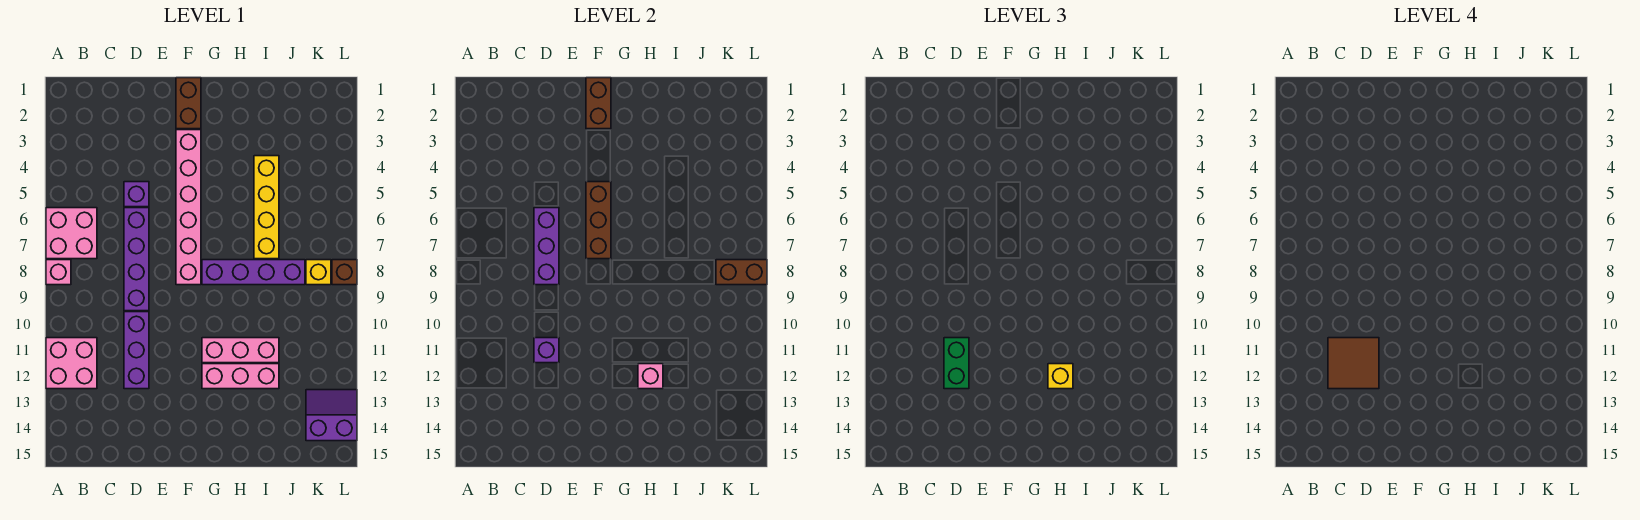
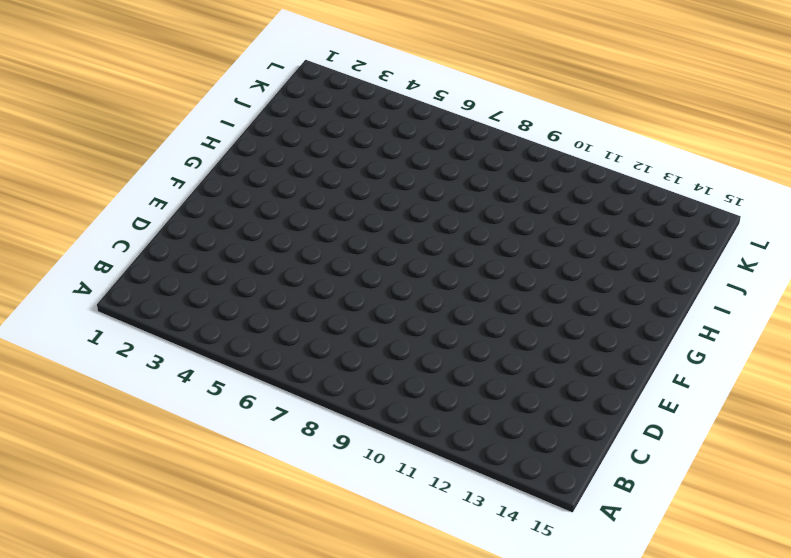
none -> pink 2x2 brick [46,208,97,259]
none -> pink 1x1 brick [46,260,71,285]
none -> pink 2x2 brick [46,338,97,389]

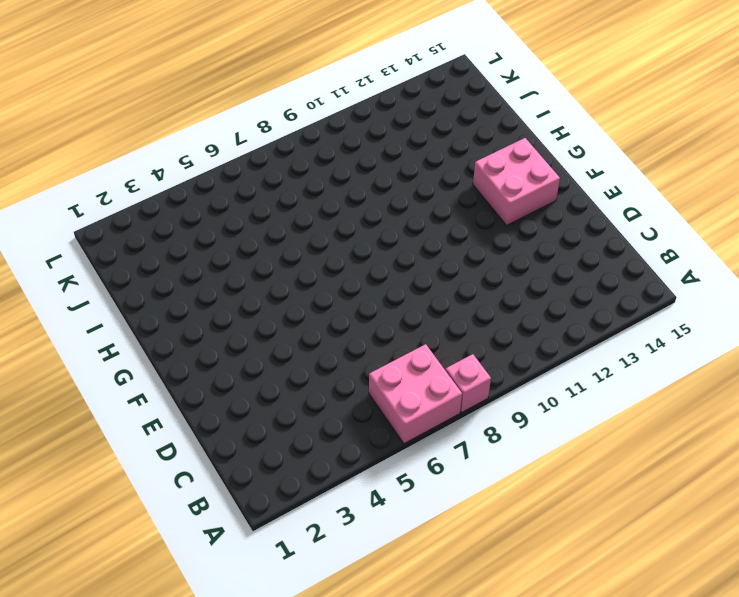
pink 2x2 brick [473,138,560,226] -> pink 2x2 brick moved to [46,338,97,389]
none -> purple 1x1 brick [124,182,149,207]
none -> purple 1x4 brick [124,208,149,311]
none -> purple 1x3 brick [124,312,149,389]

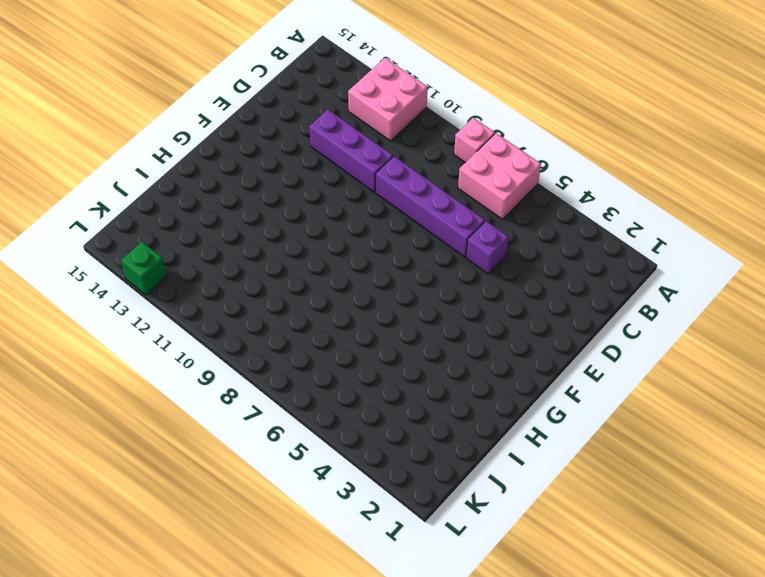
green 1x1 brick [121,242,167,295] -> purple 2x2 slope [306,390,357,441]
none -> brown 1x2 brick [176,78,201,129]
none -> pink 1x6 brick [176,130,201,285]
none -> purple 1x4 brick [202,260,305,285]

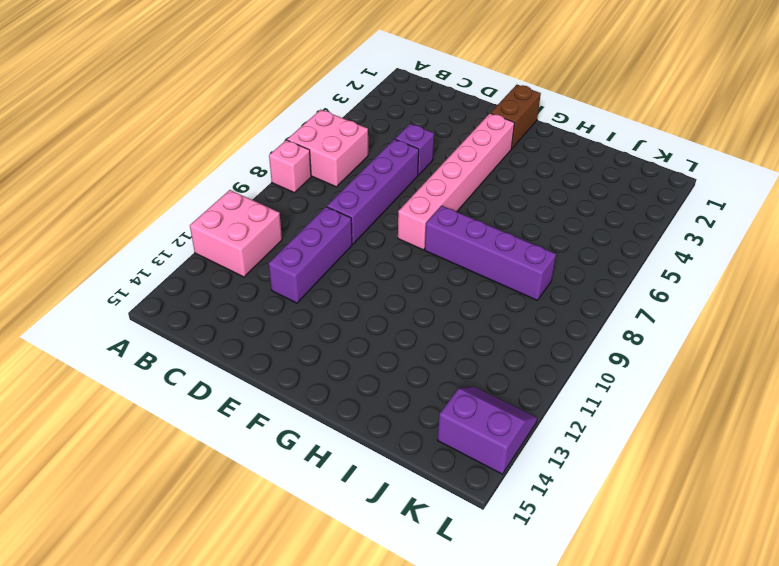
none -> pink 1x3 brick [202,338,279,363]
none -> pink 1x3 brick [202,364,279,389]
none -> yellow 1x4 brick [254,156,279,259]

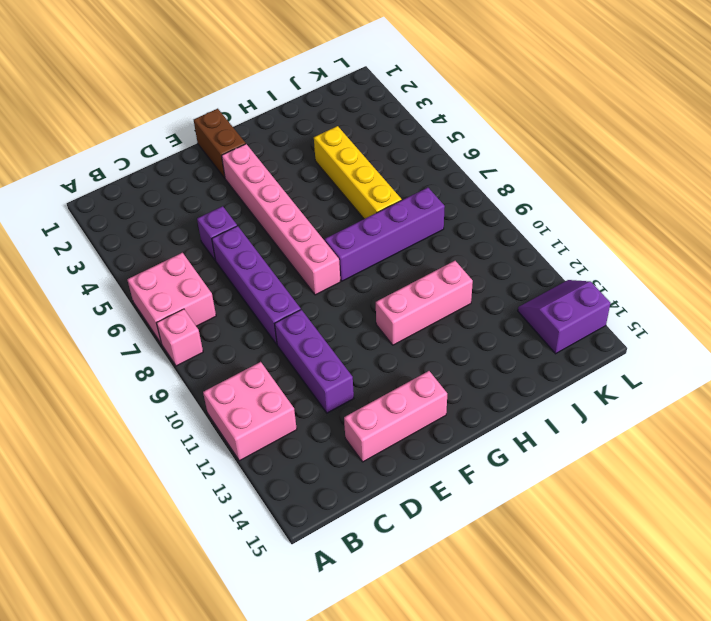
pink 1x3 brick [344,371,447,462] -> pink 1x3 brick moved to [202,364,279,389]
none -> yellow 1x1 brick [306,260,331,285]
none -> brown 1x1 brick [332,260,357,285]
none -> purple 1x3 brick [534,208,559,285]

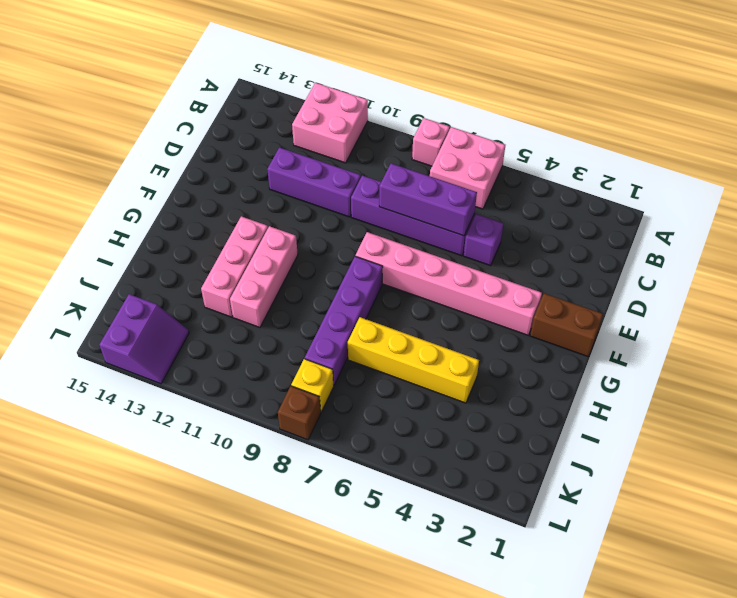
none -> purple 1x1 brick [534,338,559,363]
none -> brown 1x2 brick [586,78,611,129]
none -> brown 1x3 brick [586,182,611,259]

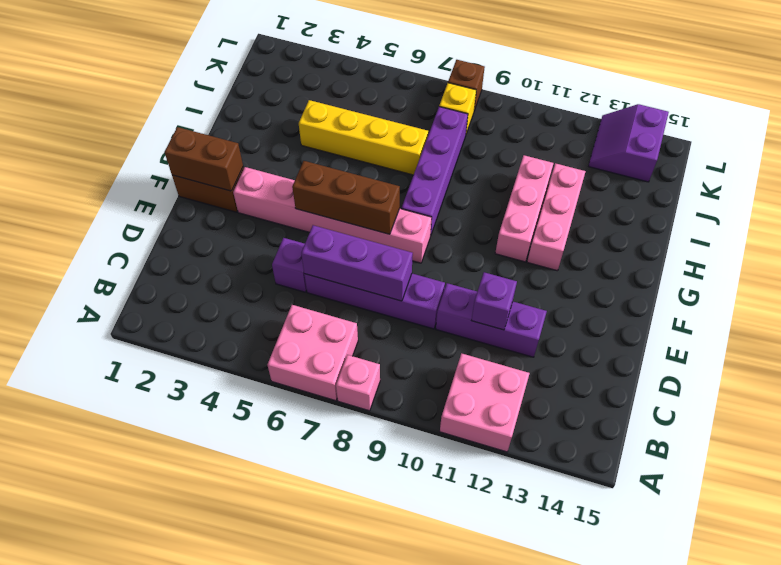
none -> pink 1x1 brick [638,364,663,389]
none -> brown 1x2 brick [716,260,767,285]
none -> green 1x2 brick [944,338,969,389]

